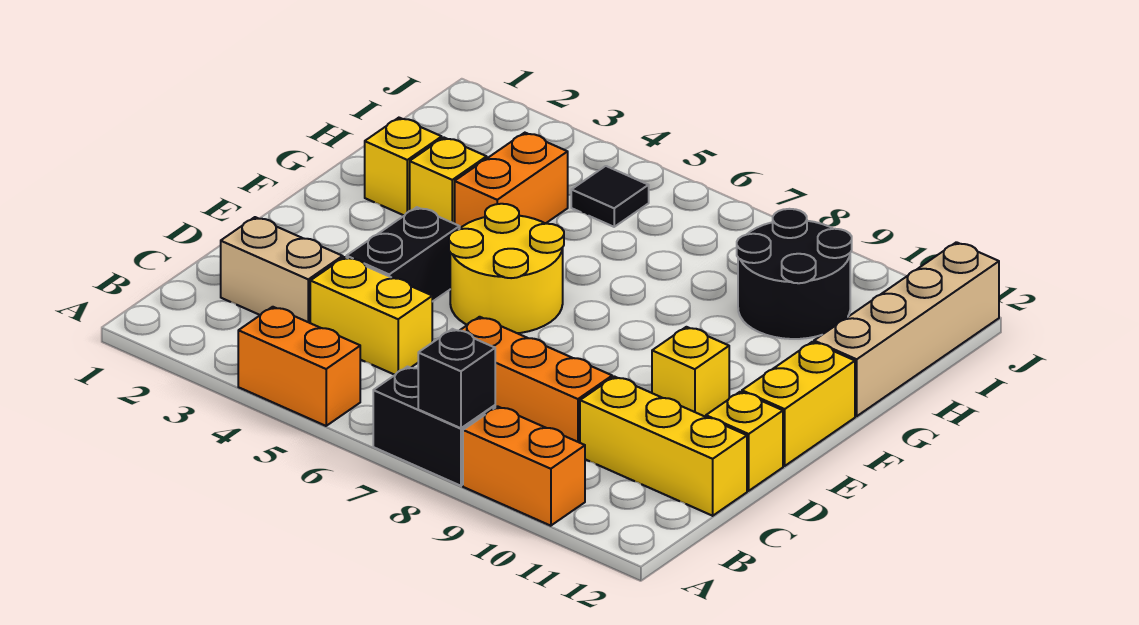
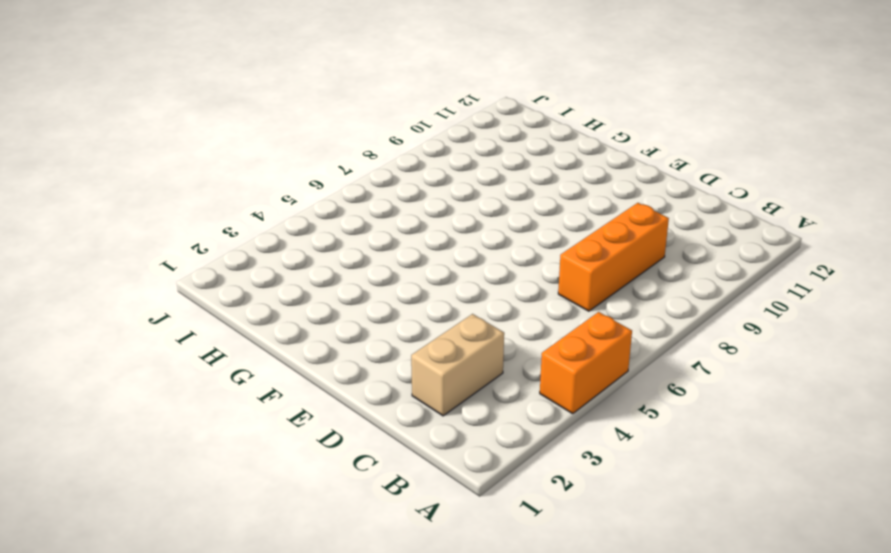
none -> black 1x2 brick [373,367,495,486]
none -> orange 1x2 brick [463,406,585,526]
none -> yellow 1x2 brick [310,257,432,375]

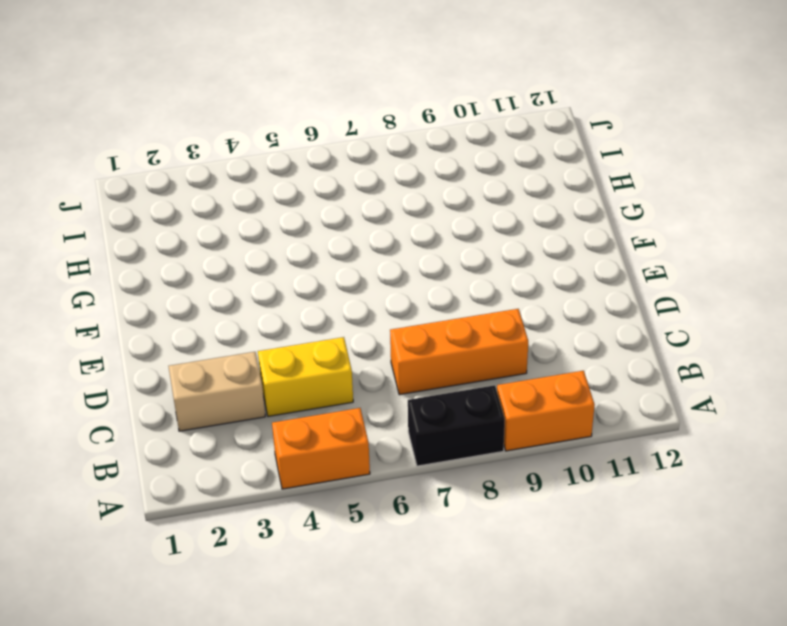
none -> yellow 1x3 brick [580,377,747,516]
none -> black 1x2 brick [346,207,460,302]
none -> yellow 1x1 brick [706,392,783,491]

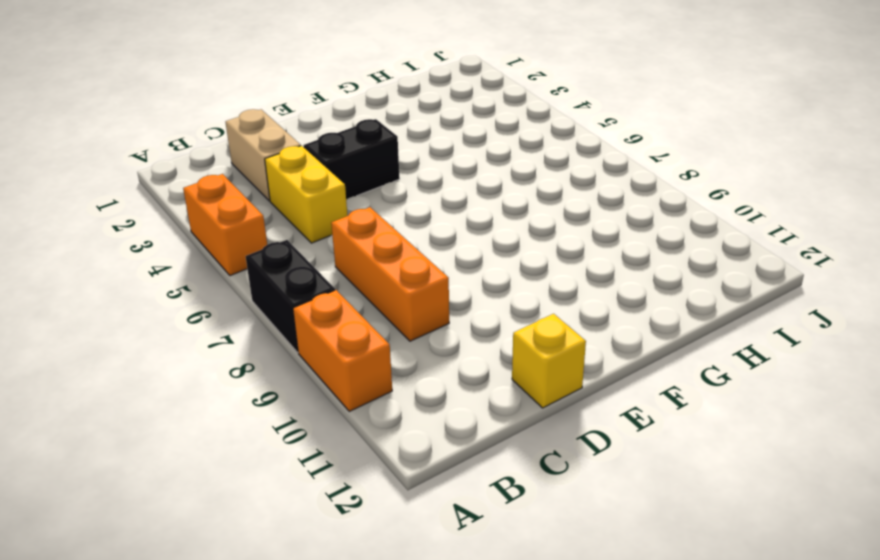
none -> yellow 1x3 brick [580,377,747,516]
none -> yellow 2x2 round brick [449,204,564,333]
none -> yellow 1x1 brick [652,327,729,417]

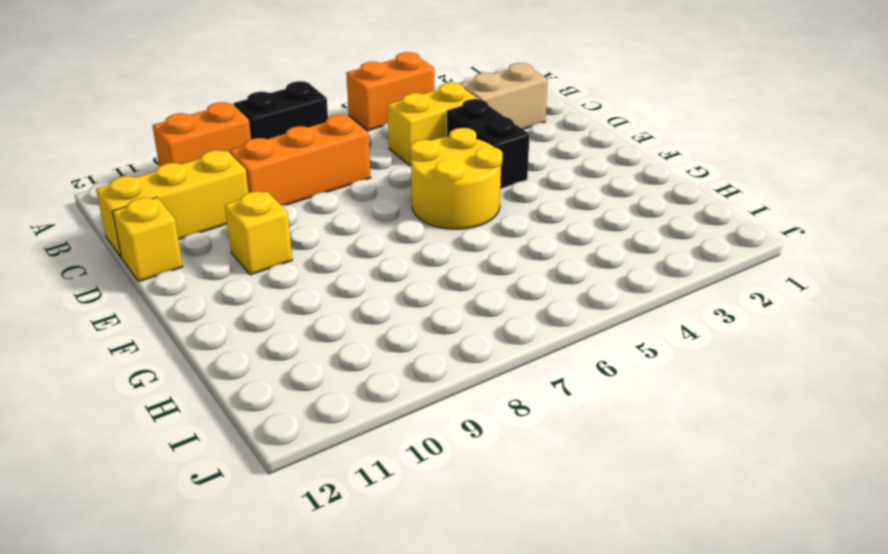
none -> yellow 1x2 brick [742,342,855,466]
none -> yellow 1x1 brick [365,118,442,216]
none -> yellow 1x1 brick [410,138,487,224]

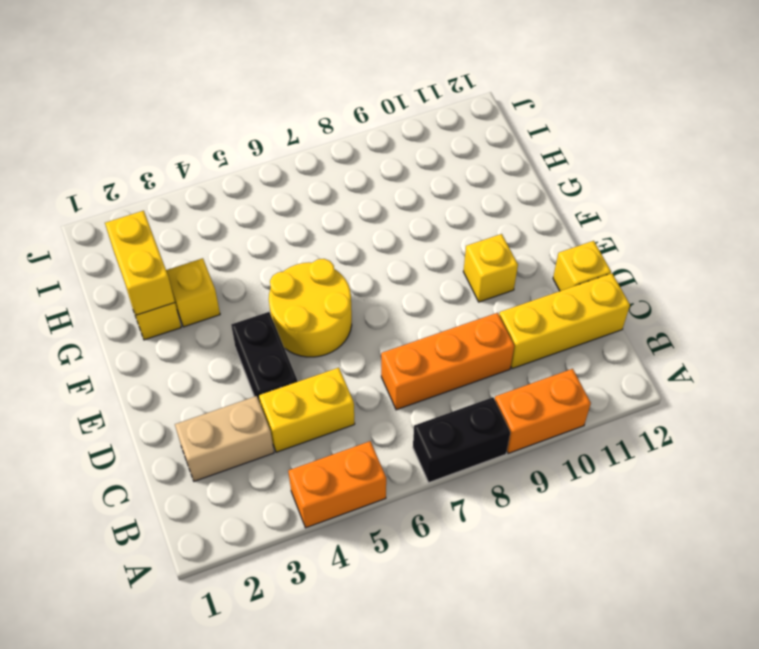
yellow 1x2 brick [105,211,175,315] -> yellow 1x2 brick moved to [742,342,855,466]
none -> orange 1x2 brick [455,133,568,228]
none -> tan 1x4 brick [814,242,999,416]
none -> black 2x2 round brick [737,209,852,339]

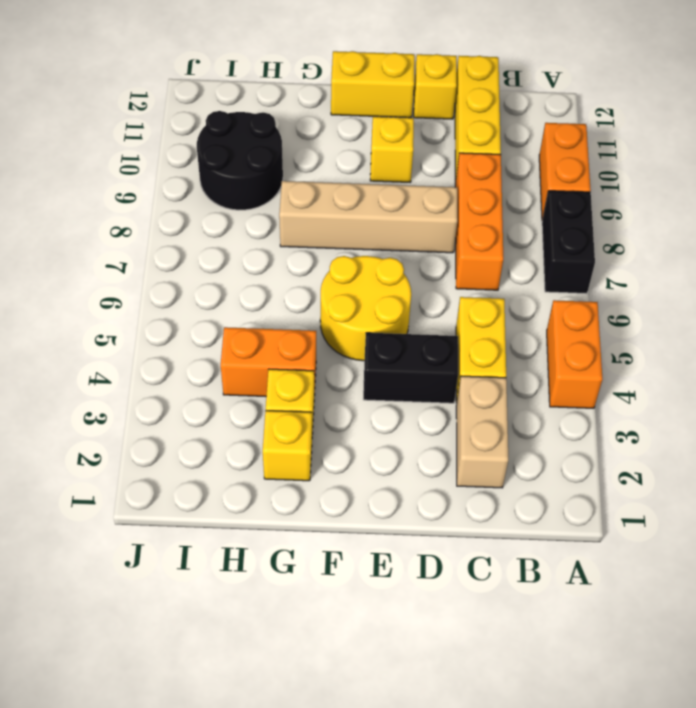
tan 1x4 brick [279,181,457,253] -> tan 1x4 brick moved to [814,242,999,416]
none -> black 1x1 tile [571,166,649,227]
none -> black 1x1 brick [418,329,495,428]

